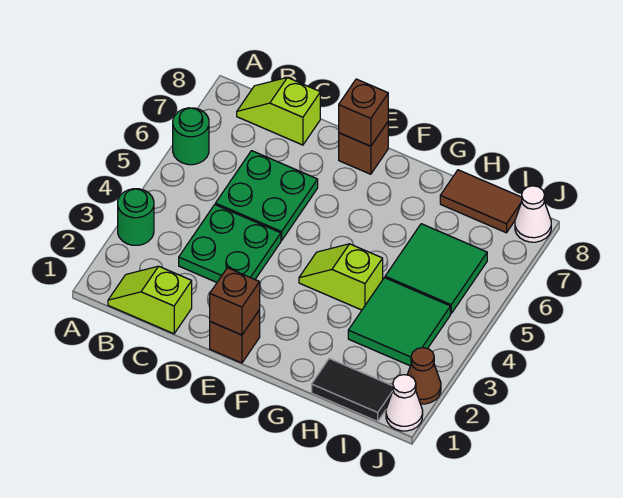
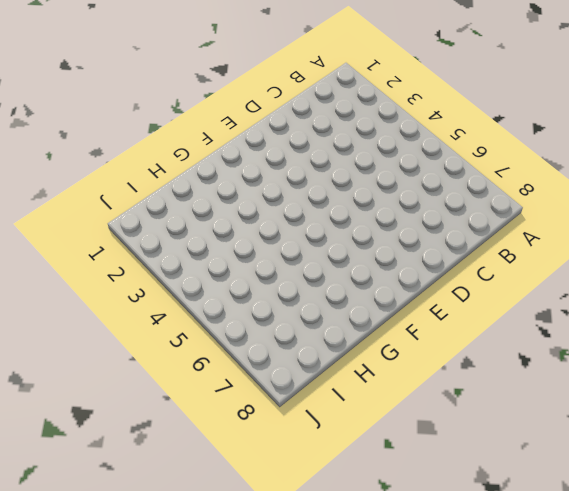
none -> green 1x1 round brick [118,189,154,245]
none -> green 1x1 round brick [173,108,209,165]
none -> lime 1x2 slope [108,266,192,334]

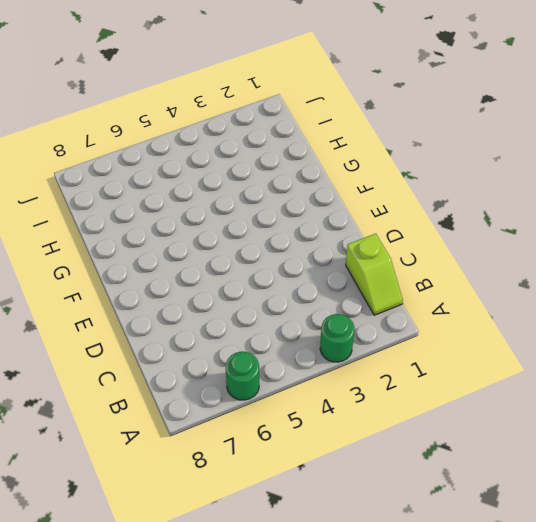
none -> lime 1x2 slope [237,78,320,145]
none -> green 2x2 plate [179,205,281,282]
none -> green 2x2 plate [215,151,318,241]

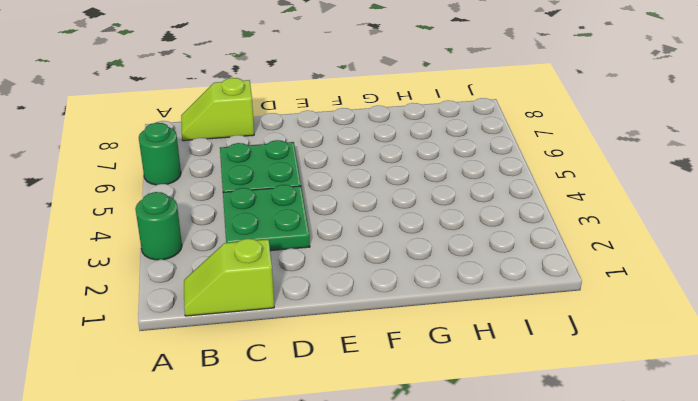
none -> brown 1x1 brick [210,310,260,363]
none -> brown 1x1 brick [339,122,388,174]
none -> lime 1x2 slope [299,244,383,310]

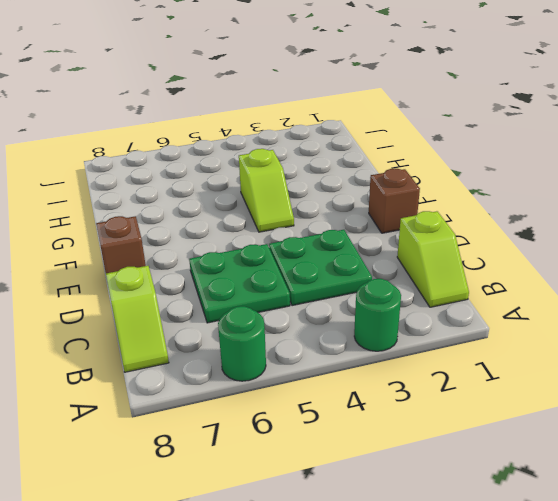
none -> black 1x2 tile [312,359,393,421]
none -> green 2x2 tile [348,278,450,366]
none -> green 2x2 tile [385,224,487,313]

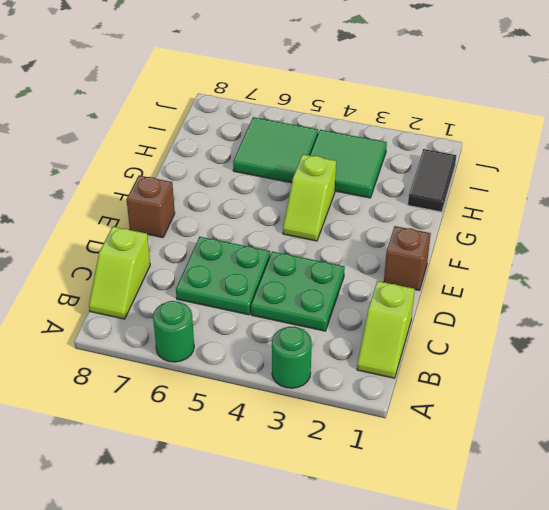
none -> brown 1x2 tile [440,170,522,233]
none -> white 1x1 cone [386,375,423,431]
none -> brown 1x1 cone [407,348,441,404]

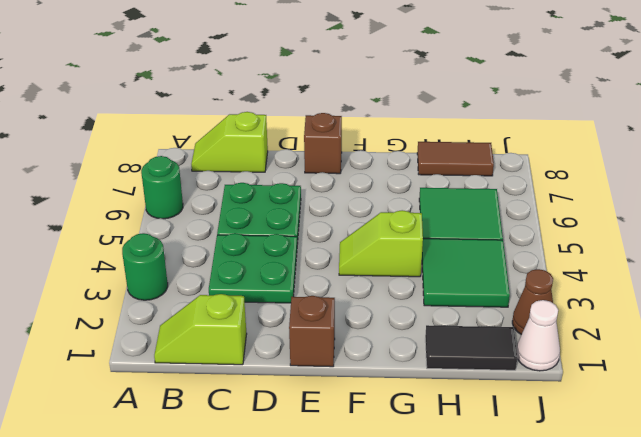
none -> white 1x1 cone [515,186,551,242]
none -> brown 1x1 brick [210,268,260,335]
none -> brown 1x1 brick [339,79,388,146]

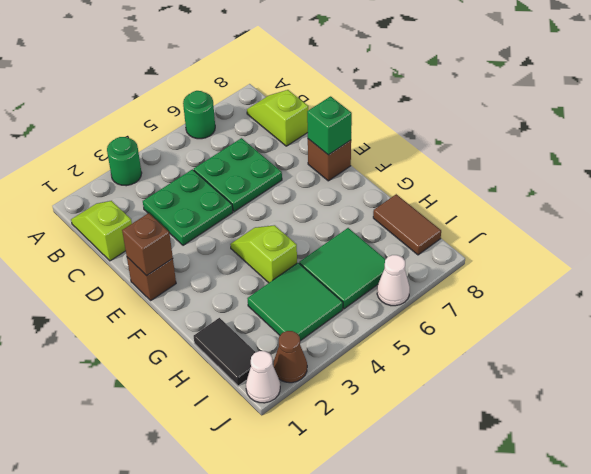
green 1x1 brick [307,96,352,155] -> brown 1x1 brick [339,79,388,146]
white 1x1 cone [377,255,410,306] -> white 1x1 cone moved to [515,186,551,242]

